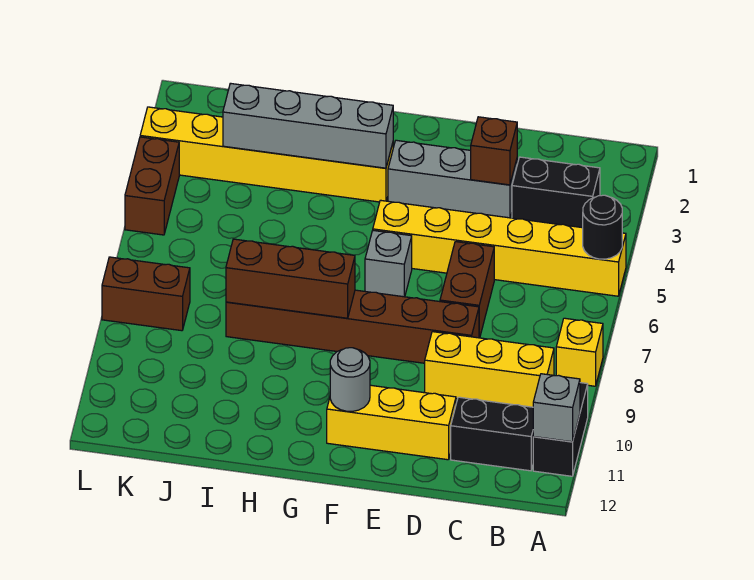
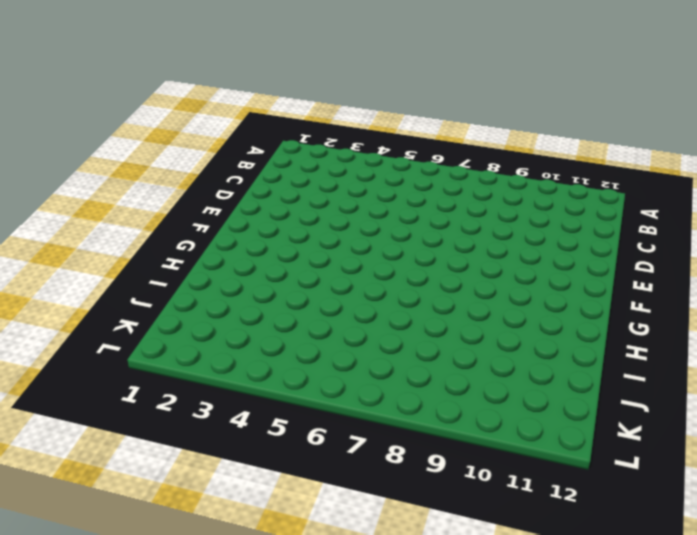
none -> yellow 1x6 brick [373,200,626,296]
none -> yellow 1x1 brick [556,318,603,386]
none -> black 1x2 brick [533,383,588,476]

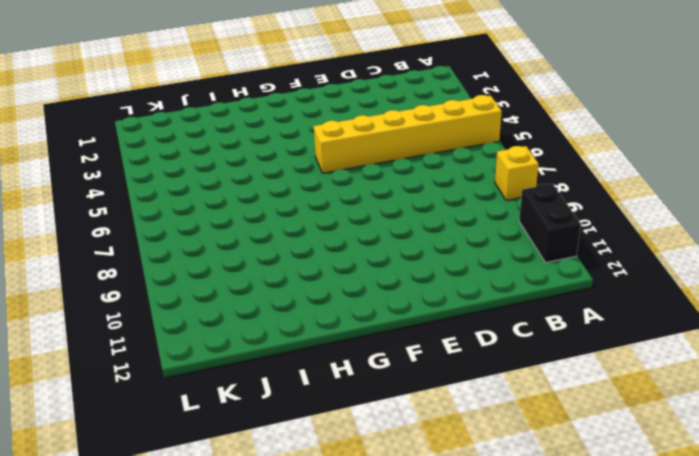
none -> black 1x2 brick [512,157,600,228]
none -> yellow 1x3 brick [425,332,554,407]
none -> black 1x2 brick [451,397,533,471]

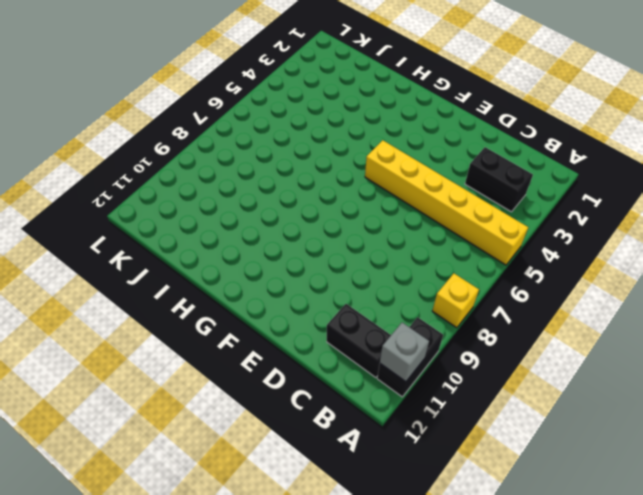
none -> yellow 1x3 brick [425,332,554,407]
none -> grey 1x3 brick [388,140,517,218]
none -> brown 1x2 brick [440,242,494,338]

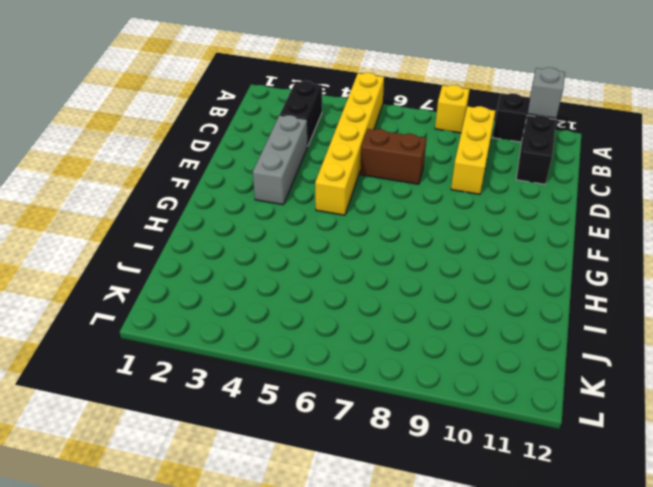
none -> brown 1x6 brick [226,290,479,363]
none -> yellow 1x3 brick [327,385,456,460]
none -> grey 1x1 brick [365,230,412,297]

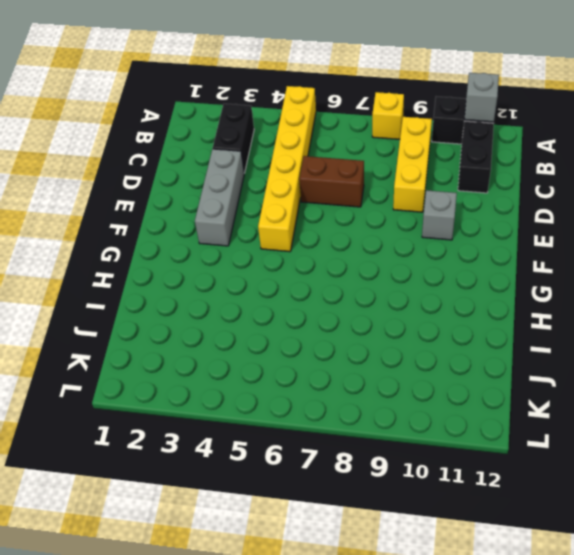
grey 1x1 brick [422,190,457,240] -> grey 1x1 brick moved to [365,230,412,297]
none -> brown 1x6 brick [226,290,479,363]
none -> yellow 1x3 brick [327,385,456,460]
none -> yellow 1x6 brick [140,107,393,202]

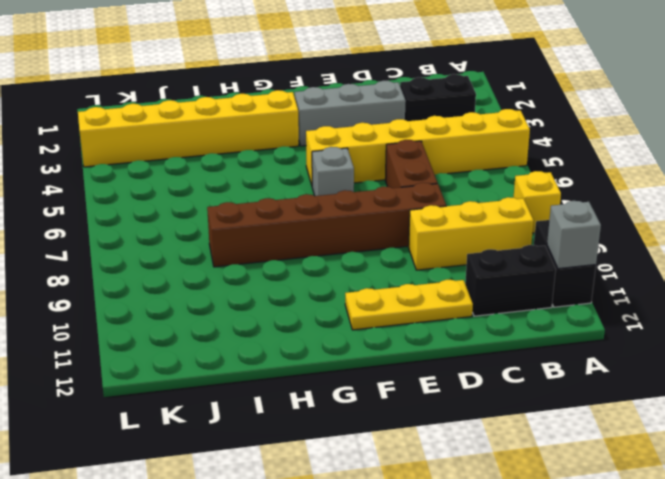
yellow 1x3 plate [345,280,473,330] -> yellow 1x3 brick [327,385,456,460]
none -> brown 1x2 brick [102,257,190,331]
none -> brown 1x2 brick [125,137,179,235]
none -> black 1x1 round brick [583,195,622,259]

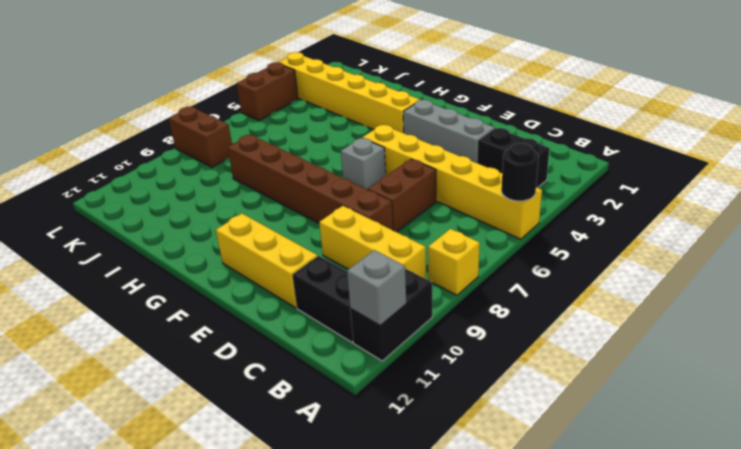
none -> brown 1x1 brick [471,117,517,185]
none -> grey 1x1 round brick [330,348,370,411]
none -> grey 1x4 brick [223,83,393,168]

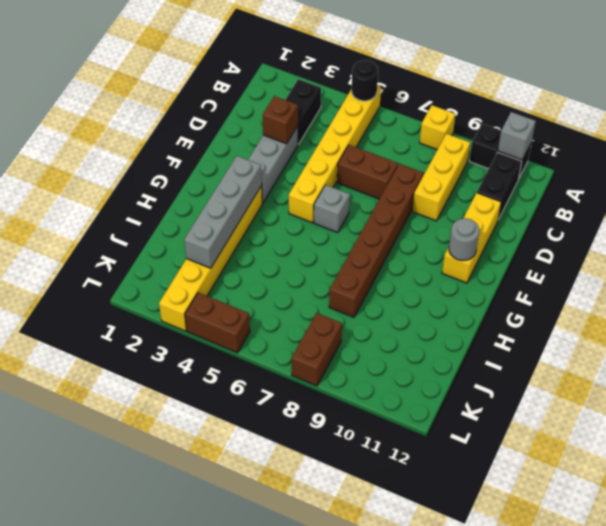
none -> brown 1x3 brick [226,239,355,318]

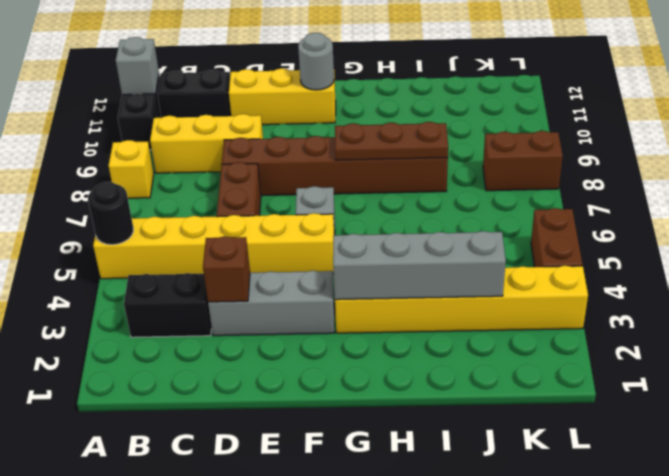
brown 1x3 plate [335,122,448,160] -> brown 1x3 brick [226,239,355,318]

